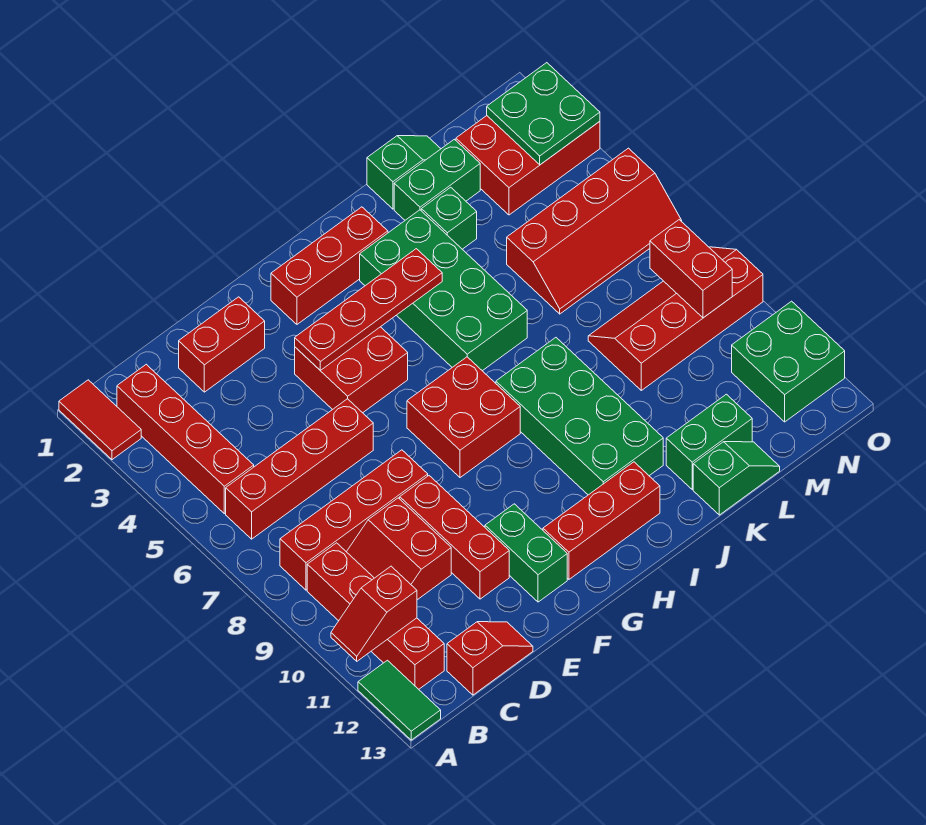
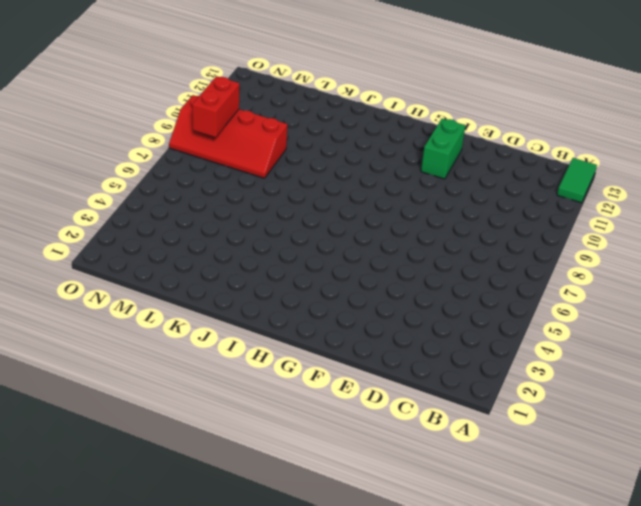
none -> red 1x2 tile [59,380,141,460]
none -> red 1x4 brick [117,364,254,514]
none -> red 1x4 brick [226,399,373,539]
none -> red 1x4 brick [280,450,428,590]

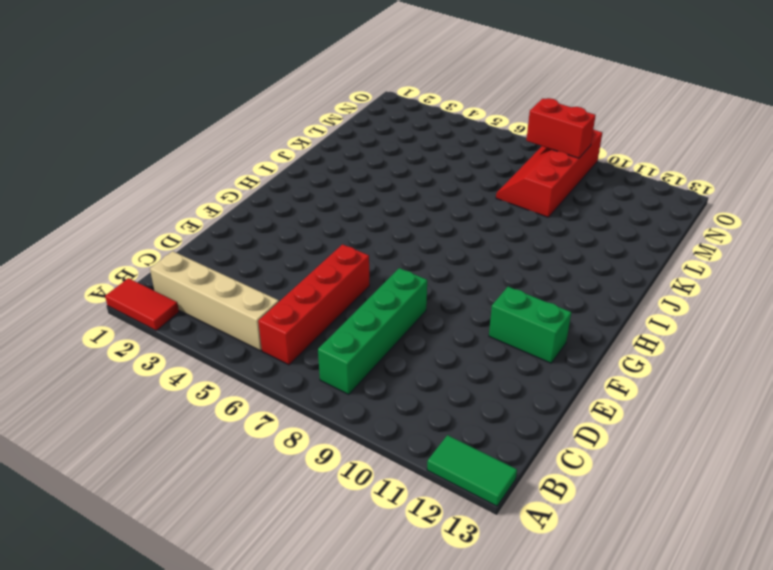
tan 1x4 brick [150,251,279,351] -> red 1x4 brick [117,364,254,514]
green 1x4 brick [318,268,427,394] -> red 1x4 brick [280,450,428,590]
none -> red 1x4 brick [307,543,444,689]
none -> red 2x2 slope [347,498,451,600]
none -> red 1x2 slope [447,622,533,695]
none -> red 1x2 brick [179,297,265,392]

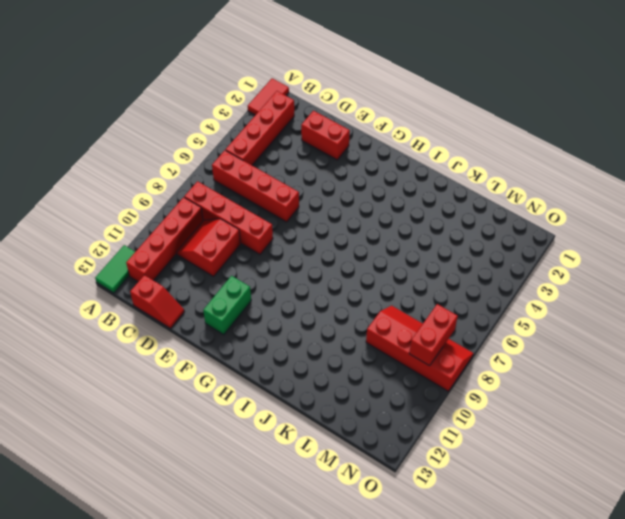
none -> red 1x3 brick [400,476,509,599]
none -> red 2x2 brick [295,327,408,413]
none -> red 1x3 brick [271,207,388,324]
none -> red 2x2 brick [407,357,520,478]

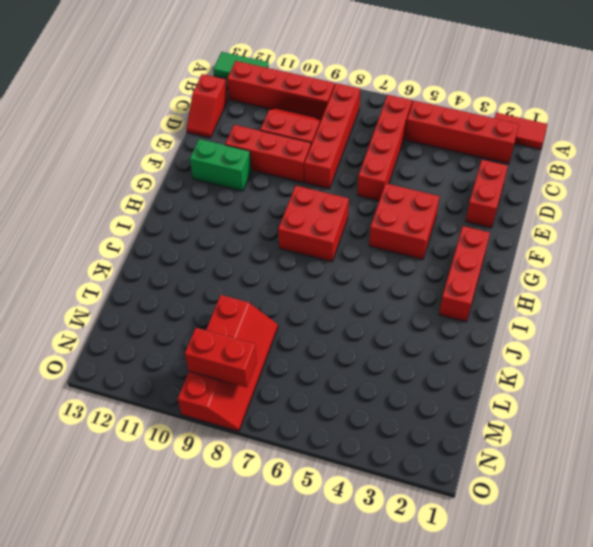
none -> red 1x3 brick [543,462,660,579]
none -> green 2x4 brick [360,210,527,371]
none -> green 2x4 brick [496,338,663,495]
none -> green 1x2 slope [367,136,441,209]

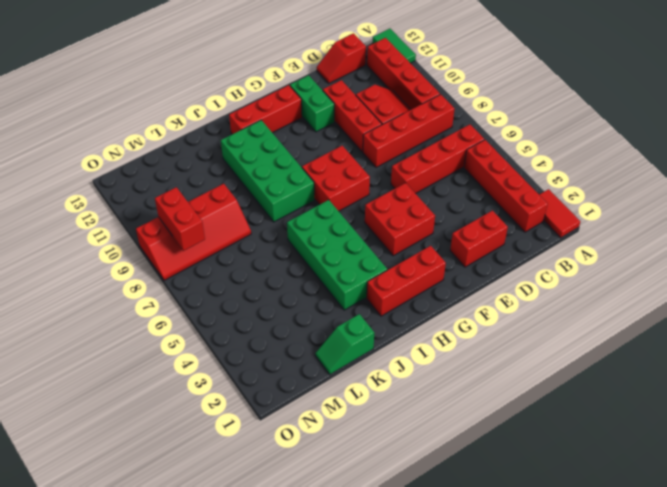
none -> green 1x2 brick [394,139,480,220]
none -> green 1x1 brick [421,187,477,249]
none -> green 1x2 brick [666,394,752,489]
none -> green 1x2 slope [693,442,780,515]

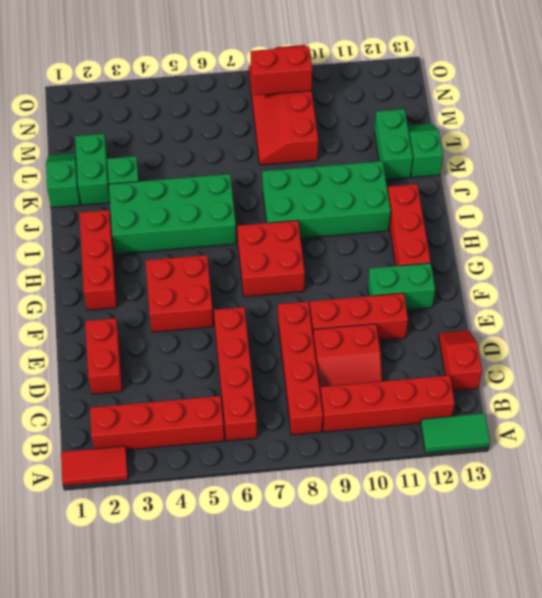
none -> red 2x4 slope [507,148,682,314]
none -> red 2x3 brick [456,116,600,215]
none -> green 2x2 brick [732,301,845,422]
none -> red 1x2 slope [331,566,417,661]

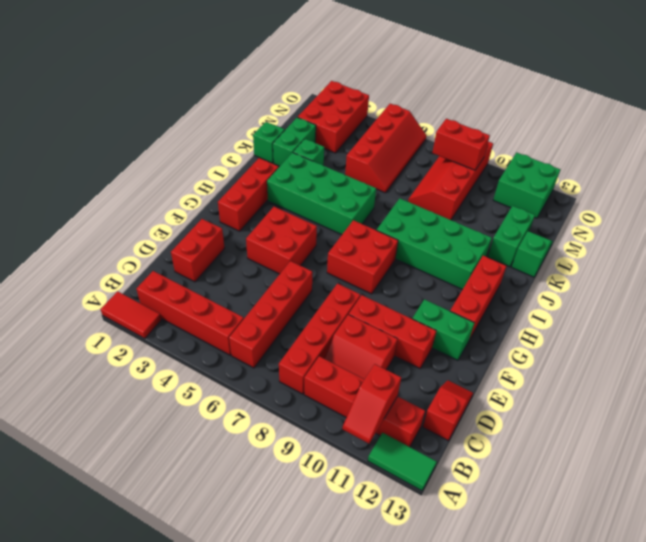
none -> red 1x4 plate [295,249,442,370]
none -> green 2x2 plate [487,63,600,165]

